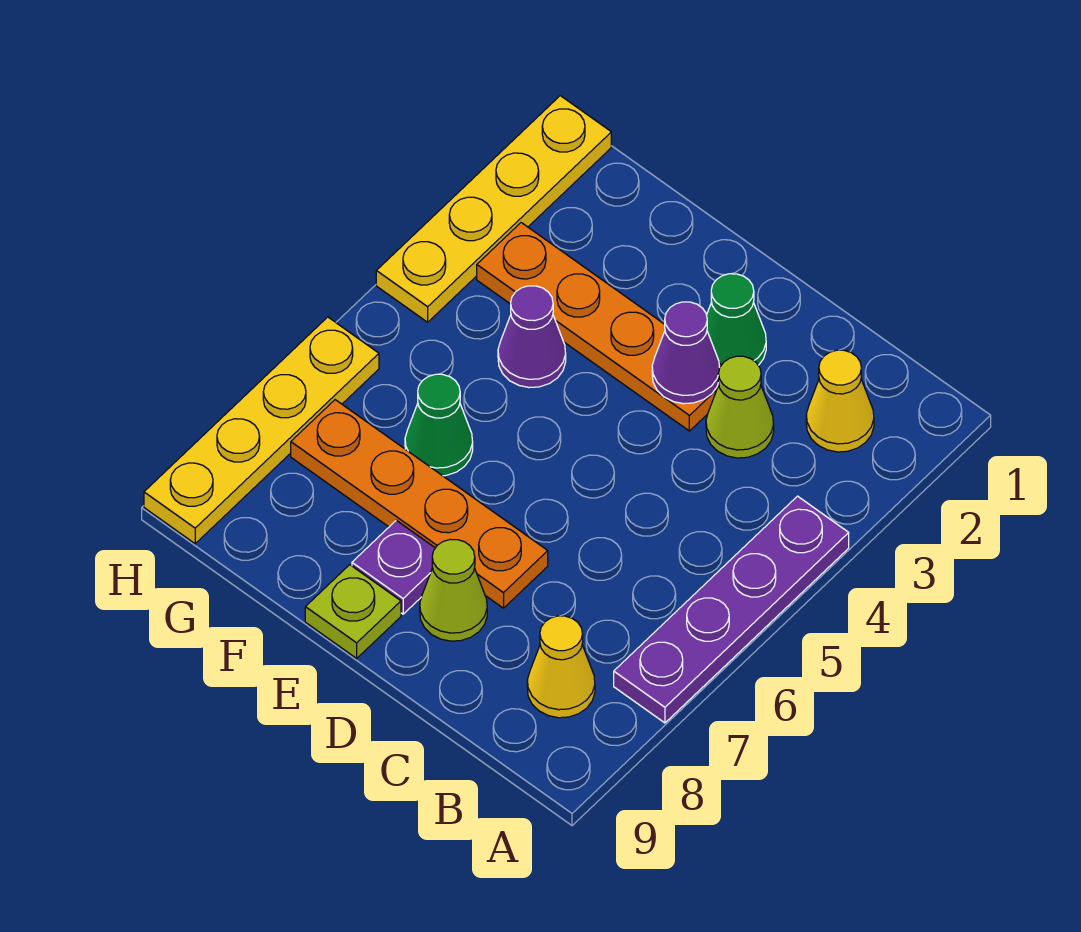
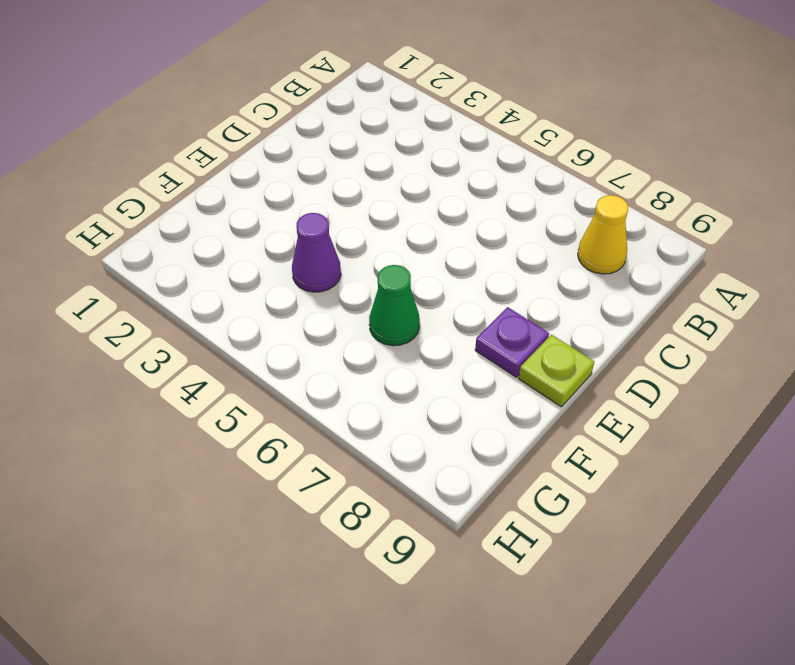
none -> purple 1x4 plate [614,496,849,723]
none -> yellow 1x1 cone [806,350,874,452]
none -> lime 1x1 cone [706,356,774,458]

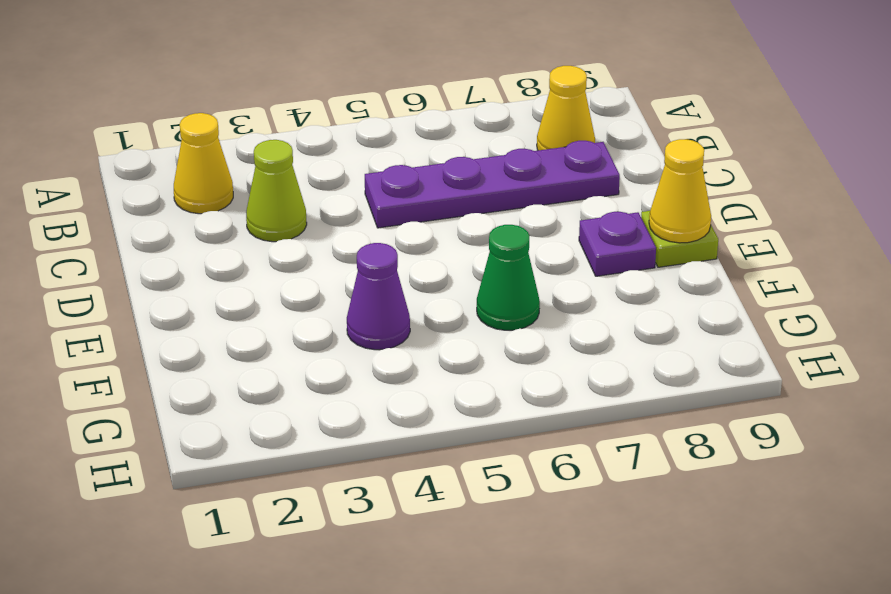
purple 1x4 plate [365,141,620,228] -> purple 1x4 plate moved to [614,496,849,723]
yellow 1x1 cone [649,139,711,243] -> none
none -> green 1x1 cone [707,274,766,365]
none -> orange 1x4 plate [477,223,721,431]
none -> orange 1x4 plate [291,400,548,608]

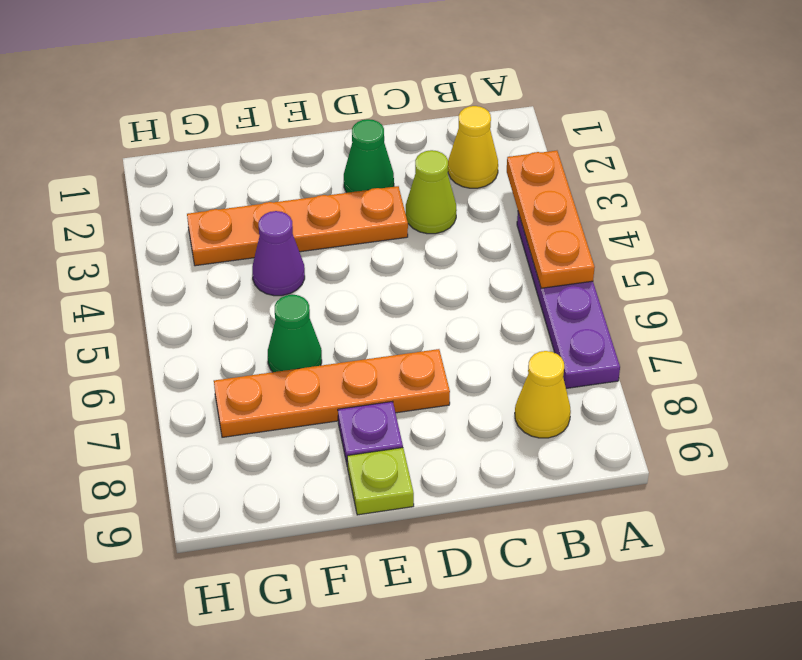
orange 1x3 plate [507,151,595,288] -> none
none -> lime 1x1 cone [420,539,487,641]
none -> yellow 1x4 plate [376,96,611,322]
none -> yellow 1x4 plate [144,317,379,544]

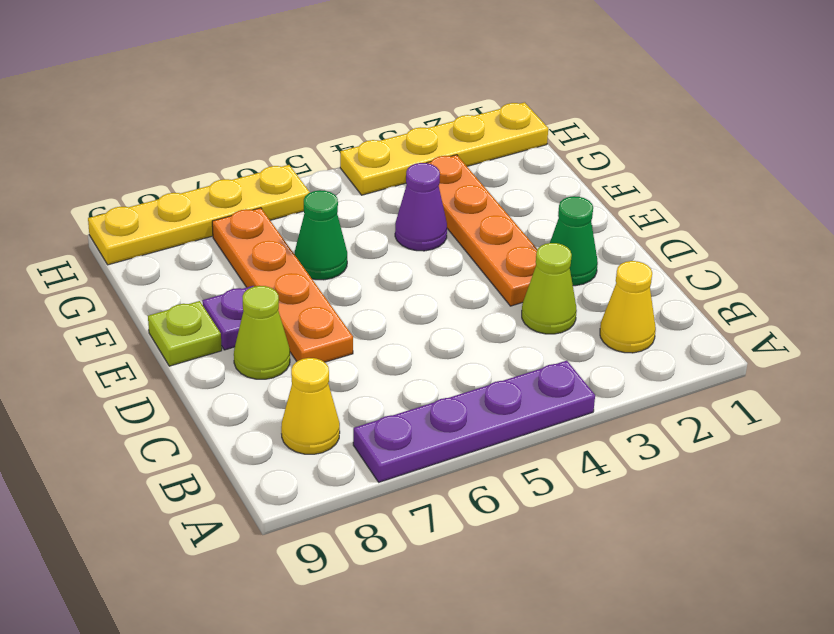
none -> purple 1x1 cone [652,302,720,404]

